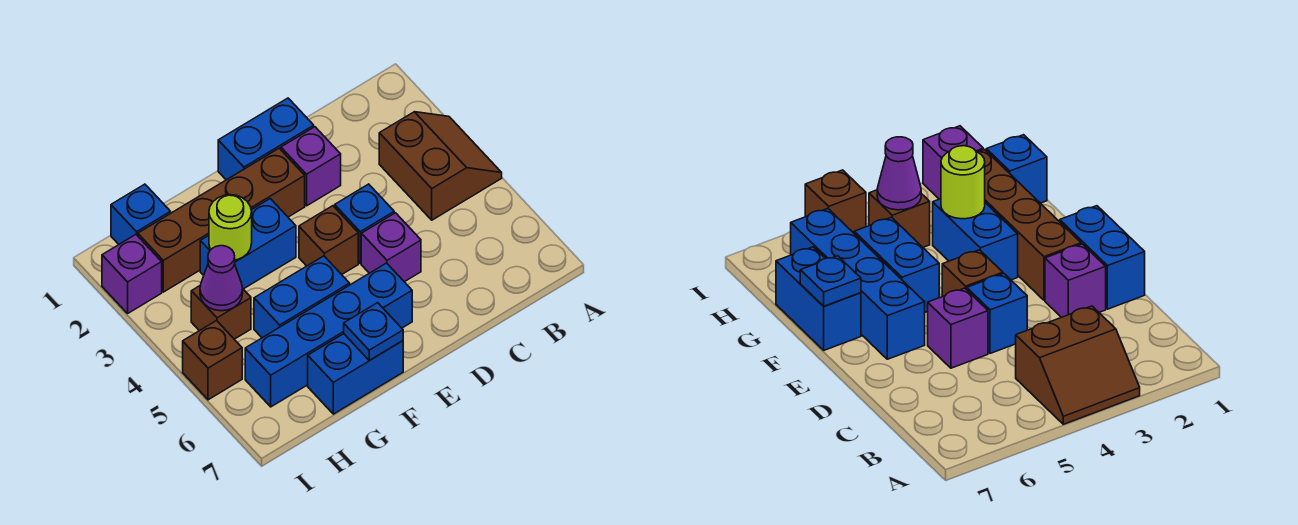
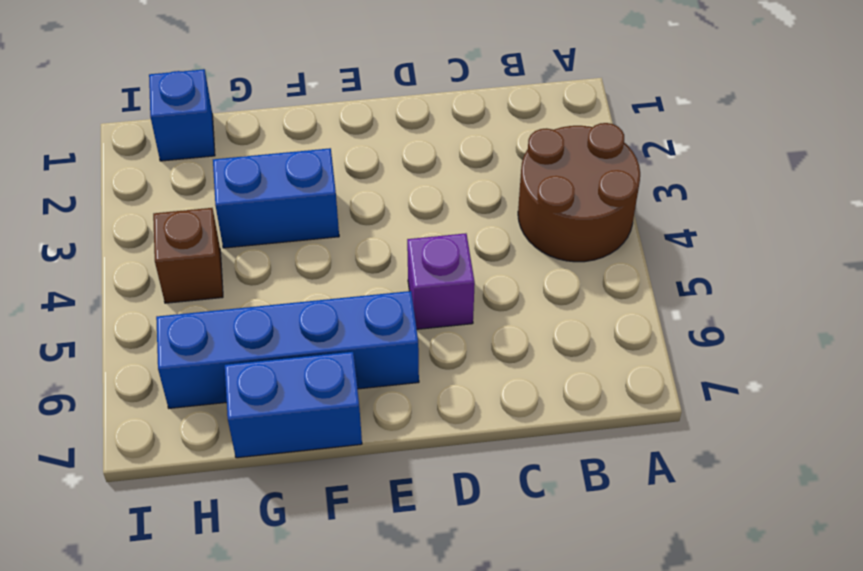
brown 2x2 round brick [518,123,640,262] -> brown 2x2 slope [379,112,502,220]
none -> blue 1x2 brick [218,98,314,180]
none -> purple 1x1 brick [281,127,341,206]
none -> blue 1x1 brick [335,184,394,263]

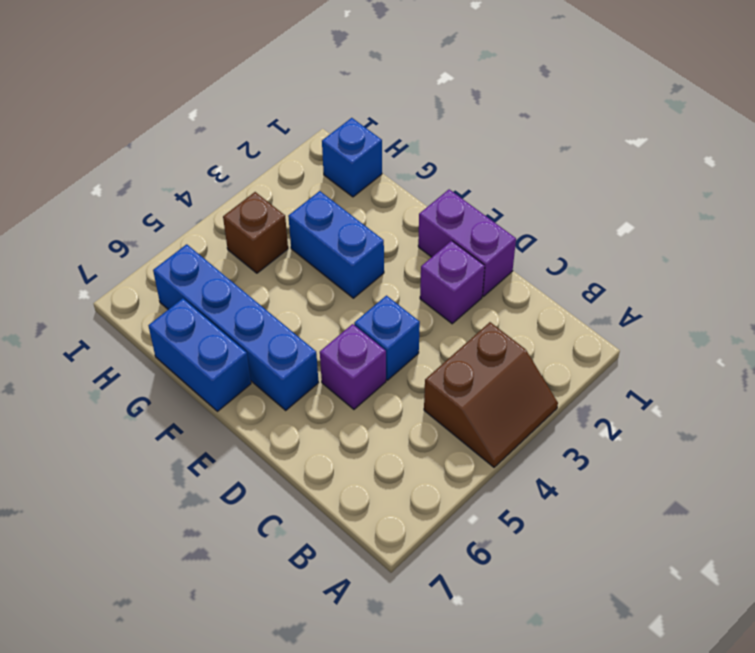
purple 1x2 brick [418,189,516,296] -> blue 1x2 brick [218,98,314,180]
none -> brown 1x4 brick [138,148,305,292]
none -> brown 1x1 brick [299,206,358,275]
none -> blue 1x2 brick [254,256,350,338]

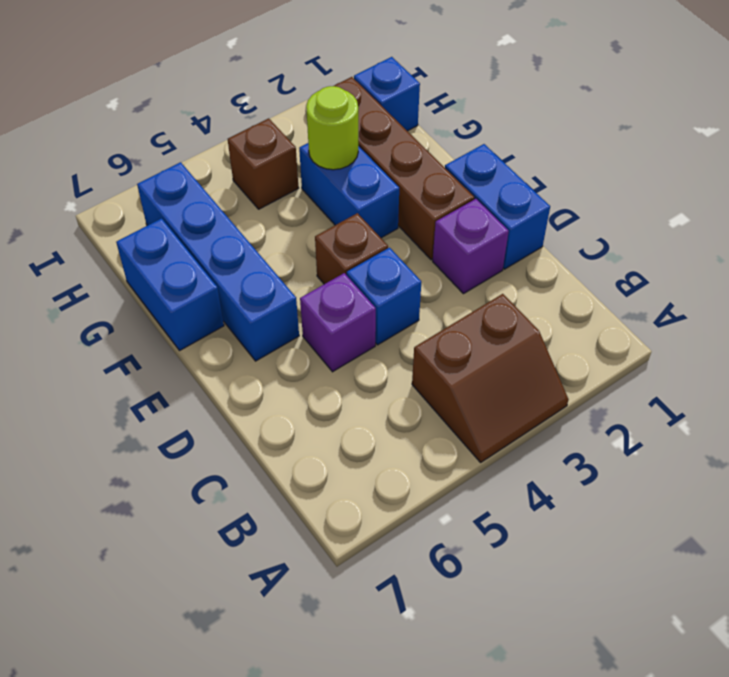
none -> blue 1x2 brick [254,256,350,338]
none -> purple 1x1 brick [102,235,162,313]
none -> brown 1x1 brick [183,321,242,400]

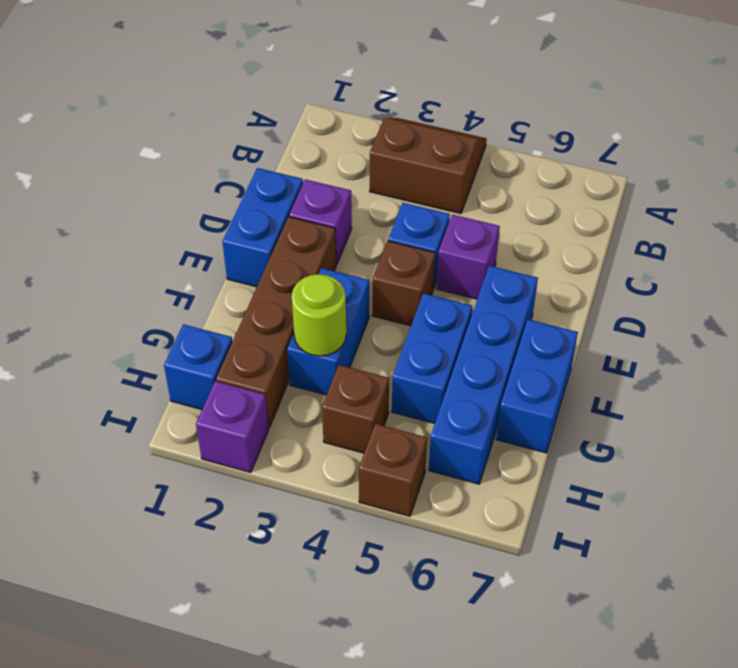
none -> blue 1x1 plate [344,303,403,361]
none -> purple 1x1 cone [200,246,243,311]

